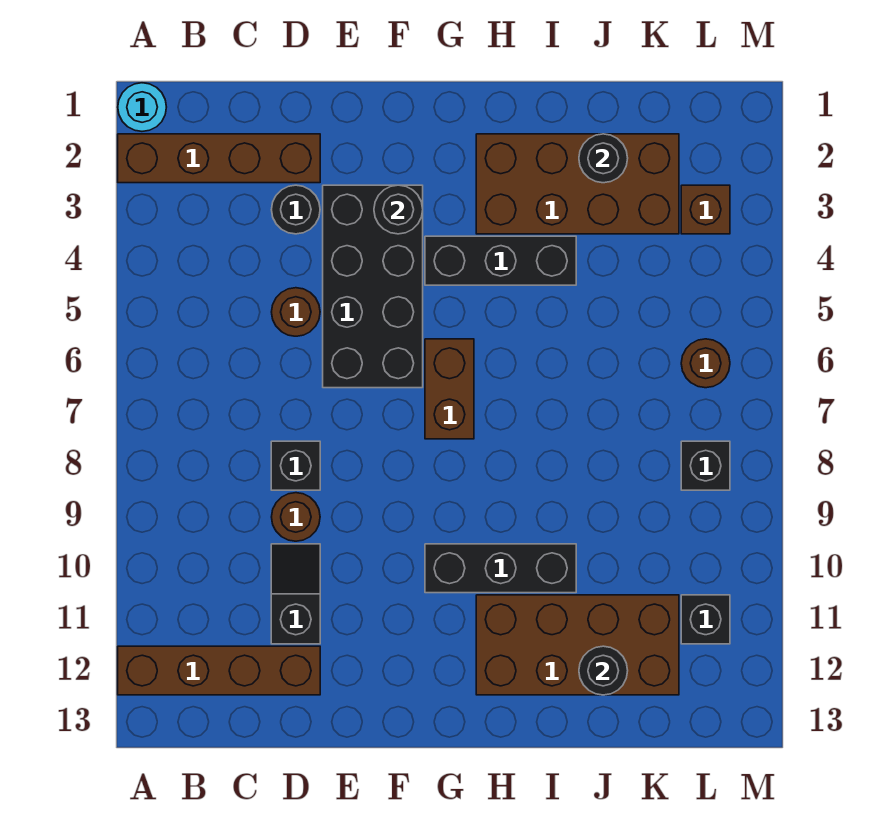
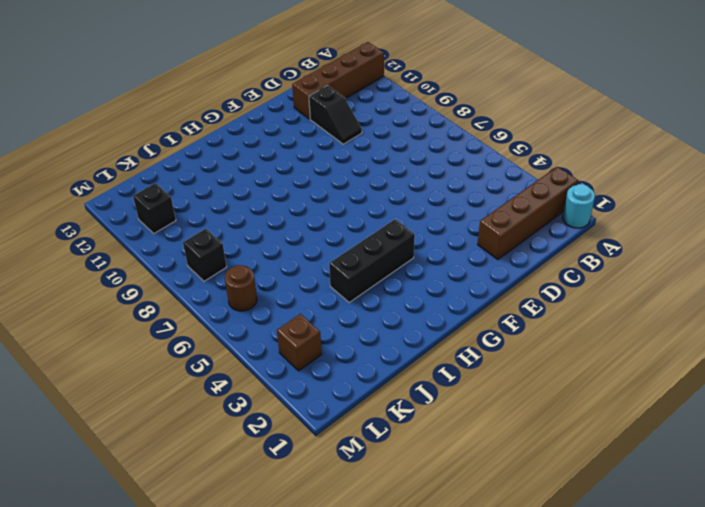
none -> black 1x1 round brick [271,185,320,234]
none -> brown 1x1 round brick [272,288,320,336]
none -> black 1x1 brick [271,441,320,490]

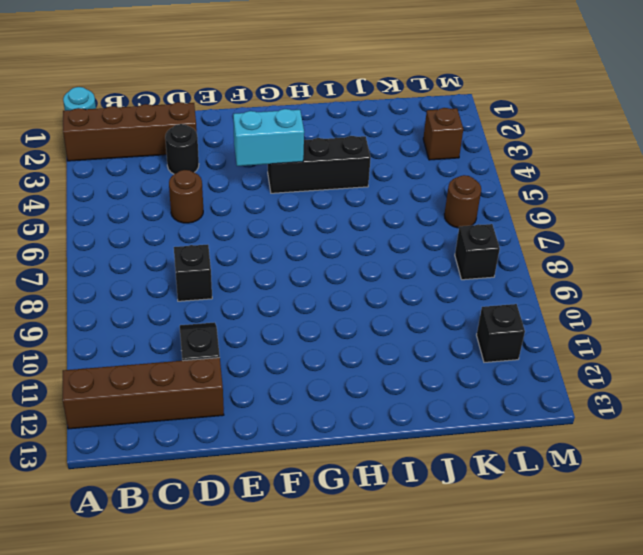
cyan 1x2 brick [233,109,304,166] -> none
none -> brown 1x1 round brick [272,493,320,541]
none -> black 2x4 brick [323,185,423,388]
none -> brown 1x2 brick [425,339,474,439]

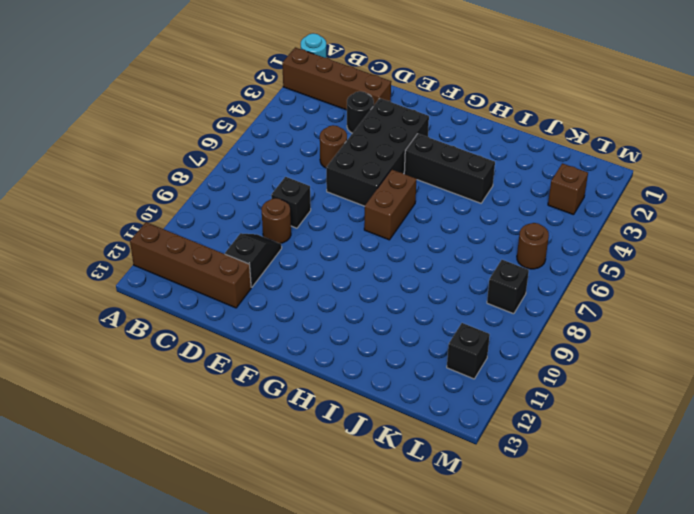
none -> black 1x3 brick [425,544,576,593]
none -> brown 2x4 brick [476,134,679,234]
none -> brown 2x4 brick [476,595,679,695]

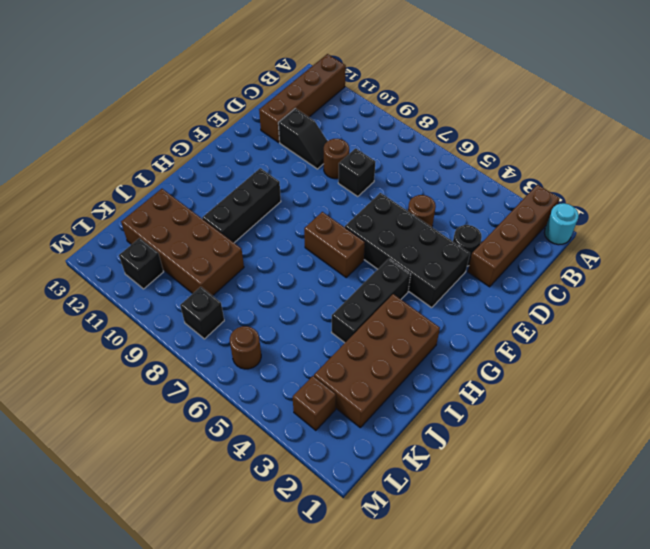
brown 2x4 brick [121,189,244,296] -> brown 2x4 brick turned to [476,595,679,695]
none -> black 1x1 round brick [374,185,423,234]
none -> black 1x1 round brick [579,134,628,183]
none -> black 1x1 round brick [579,646,628,695]

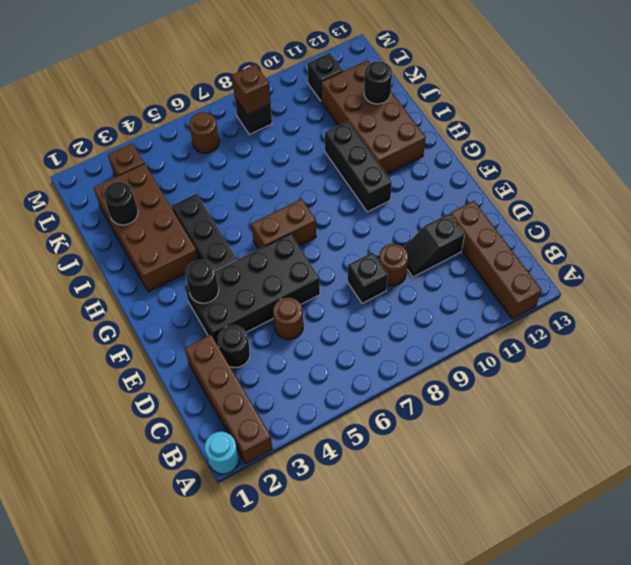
brown 1x1 brick [232,64,271,115] -> none

